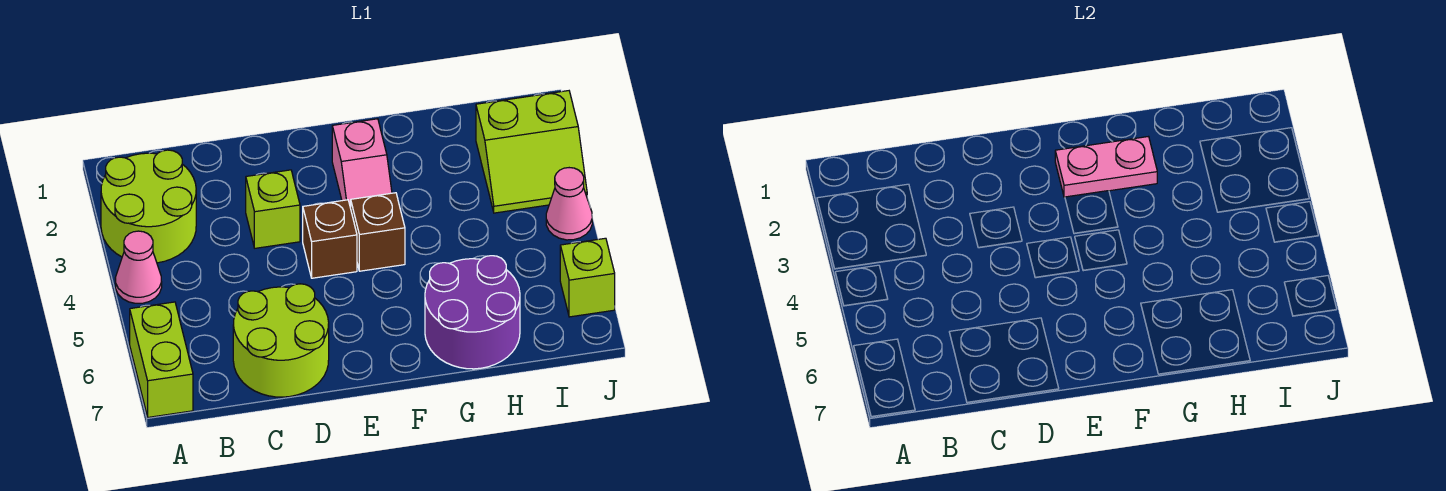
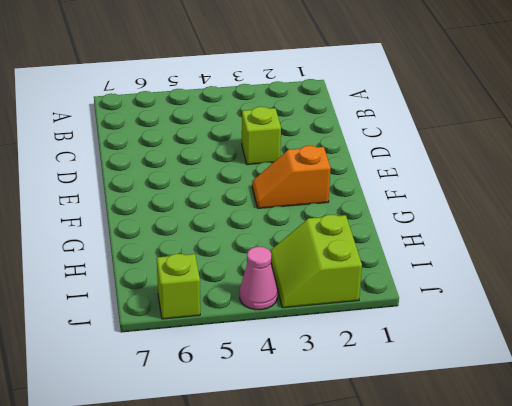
orange 1x2 slope [252,146,331,208] -> pink 1x2 slope [332,119,392,208]
none -> lime 2x2 round brick [101,150,196,263]
none -> pink 1x1 cone [115,231,162,303]
none -> lime 1x2 brick [130,302,193,417]

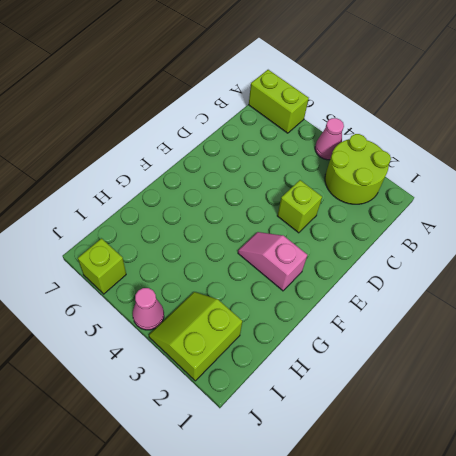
none -> lime 2x2 round brick [233,284,329,397]
none -> brown 1x1 brick [303,200,357,278]
none -> brown 1x1 brick [351,193,405,271]

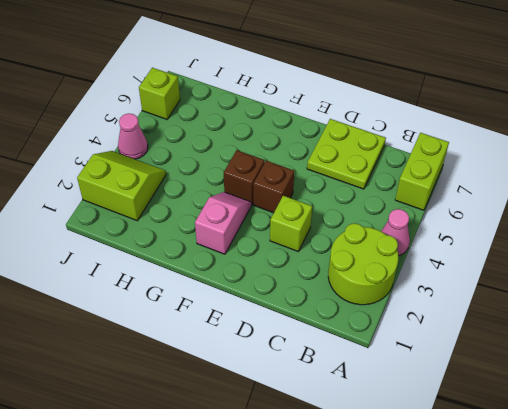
lime 2x2 plate [307,119,386,189] -> lime 2x2 round brick [233,284,329,397]
none -> purple 2x2 round brick [425,256,520,369]
none -> pink 1x2 plate [1055,137,1157,197]

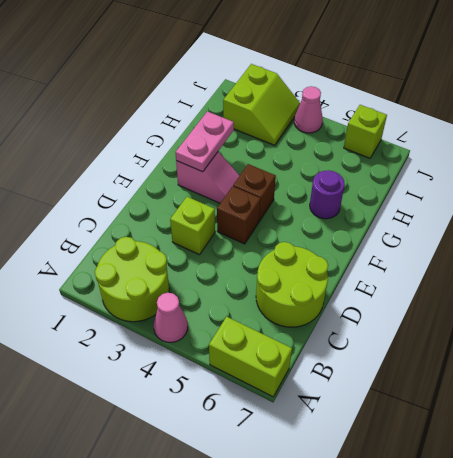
purple 1x1 round brick [310,170,345,219] -> purple 2x2 round brick [425,256,520,369]

